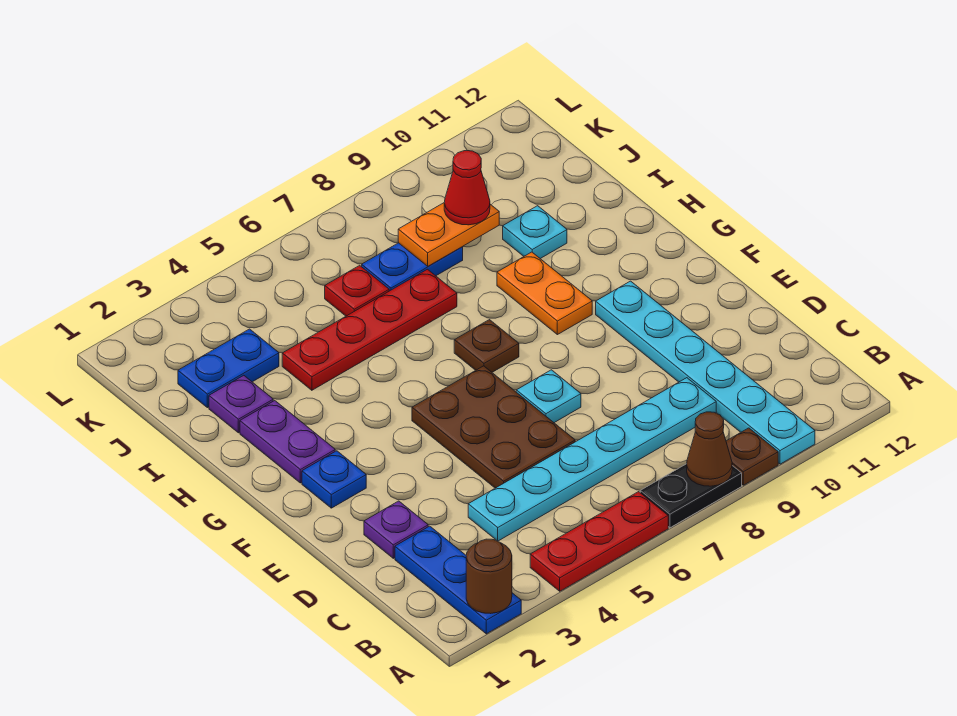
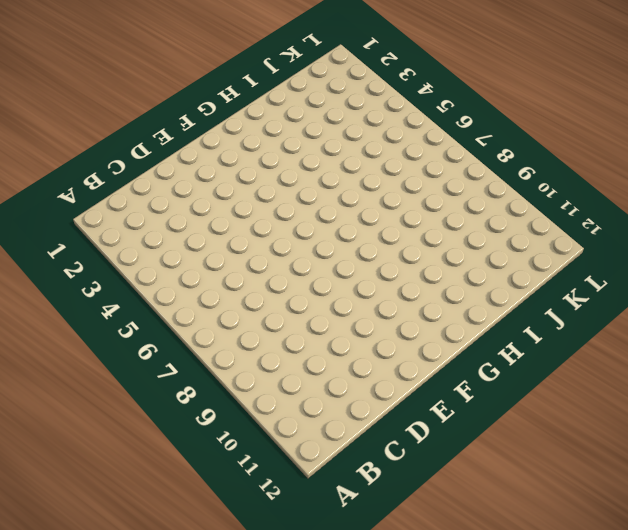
none -> blue 1x3 plate [395,526,521,634]
none -> red 1x3 plate [530,492,668,591]
none -> black 1x2 plate [640,464,742,528]

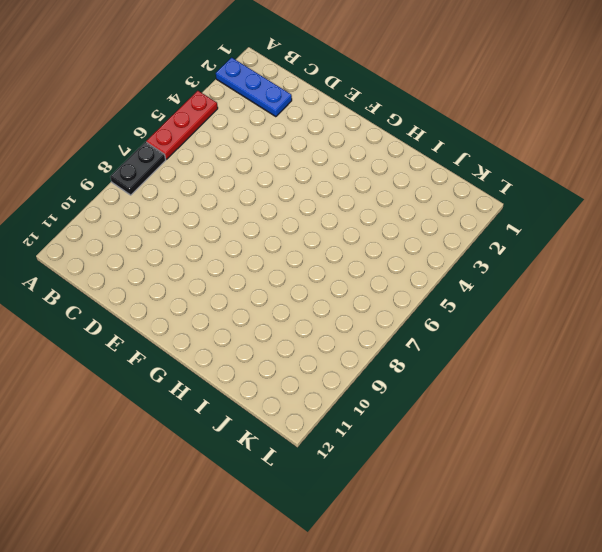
none -> brown 1x1 plate [726,428,778,485]
none -> cyan 1x6 plate [596,281,815,464]
none -> cyan 1x6 plate [468,378,716,541]

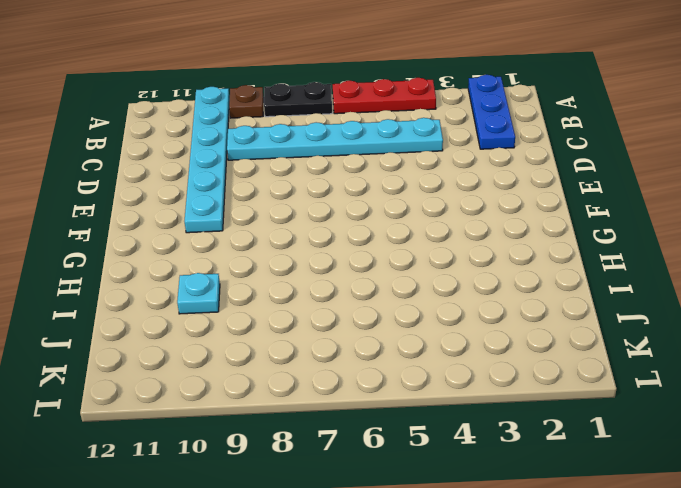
none -> purple 1x1 plate [364,501,428,558]
none -> brown 2x3 plate [412,366,575,488]
none -> cyan 1x1 plate [516,370,581,423]

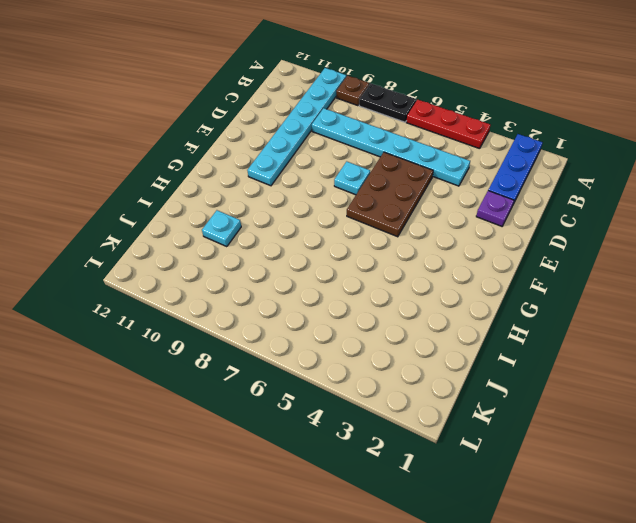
none -> blue 1x1 plate [302,451,366,508]
none -> purple 1x2 plate [240,401,335,483]
none -> brown 1x1 plate [454,320,519,372]

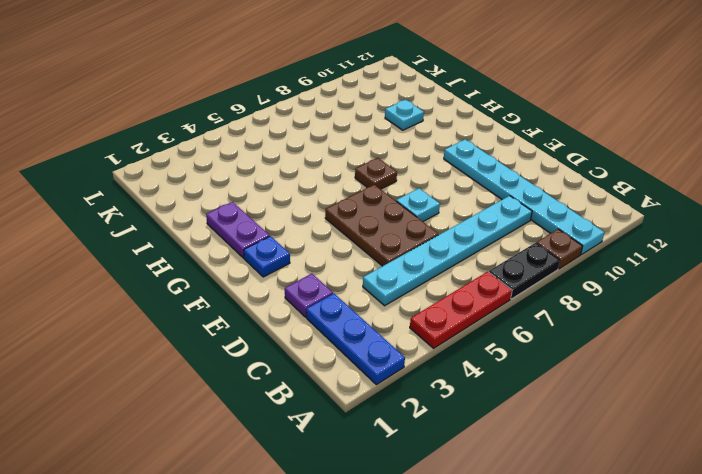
none -> orange 1x2 plate [497,252,592,335]
none -> purple 1x1 plate [209,375,273,433]
none -> red 1x4 plate [282,269,457,390]

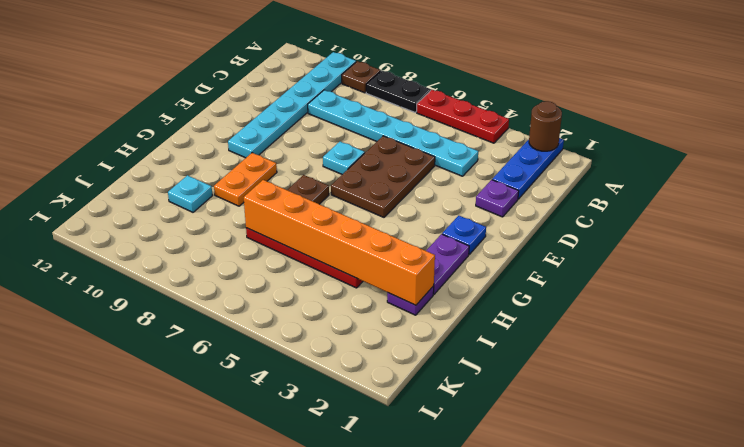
orange 1x6 brick [244,180,435,305] -> none
none -> blue 1x2 plate [178,329,279,408]
none -> red 1x1 plate [325,265,389,316]
none -> blue 1x2 plate [362,243,463,291]

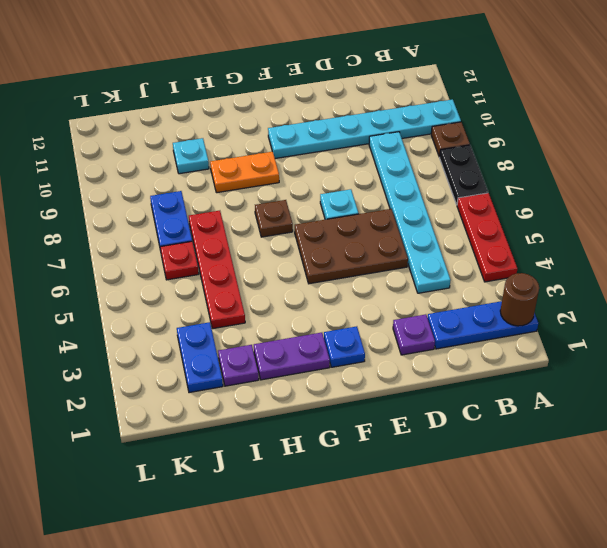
none -> brown 1x1 cone [687,412,732,486]
none -> orange 1x2 plate [398,203,499,266]
none -> red 1x1 cone [444,151,490,225]

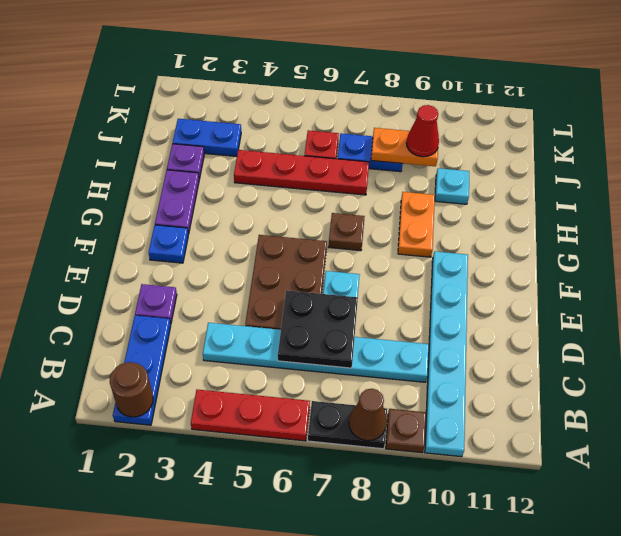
black 2x2 plate [278,290,358,368] -> none

